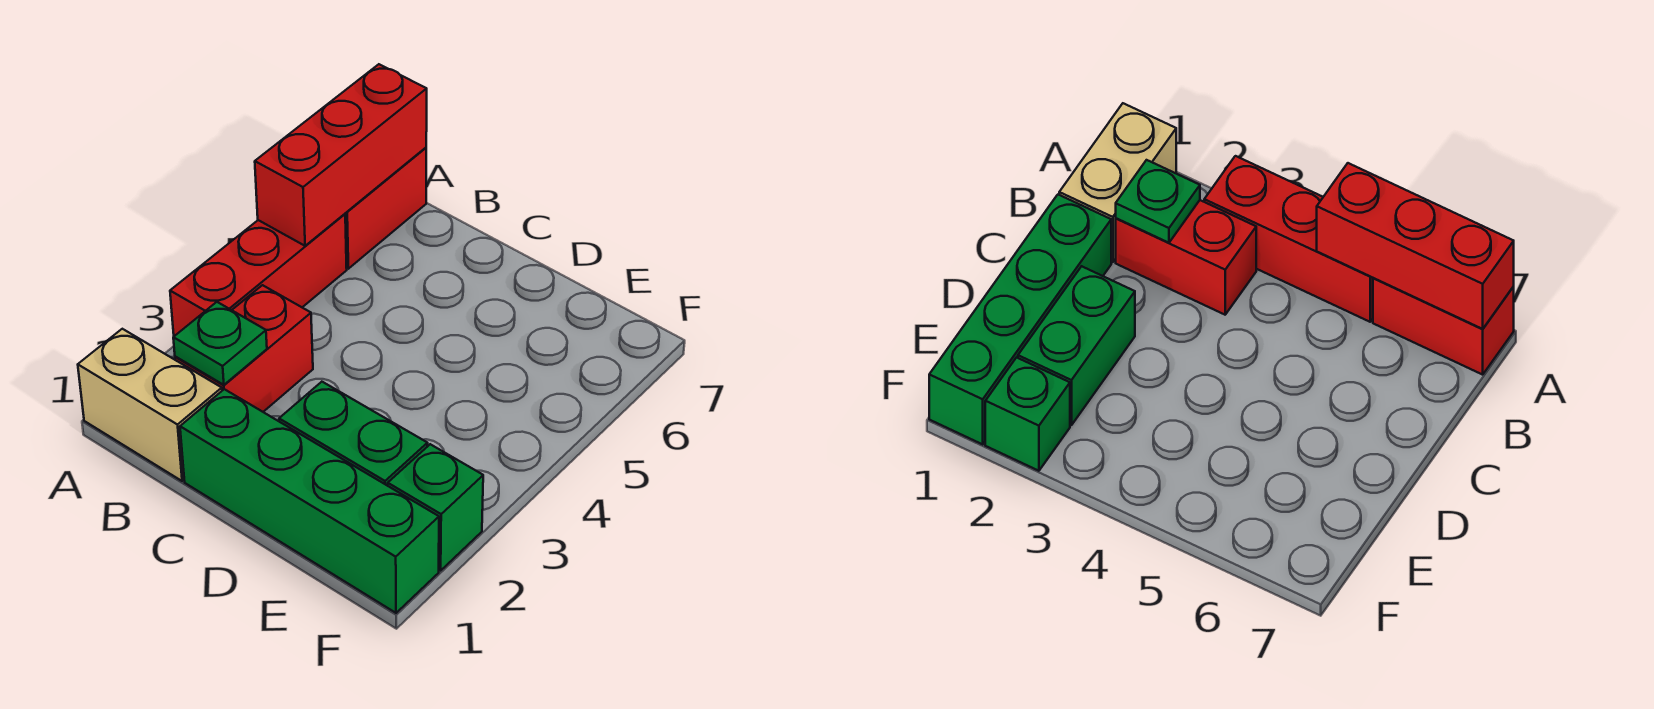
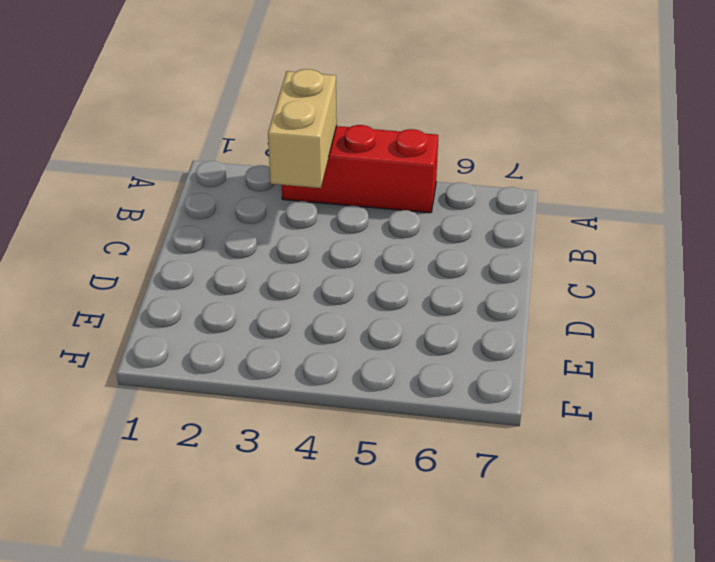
tan 1x2 brick [268,69,337,188] -> tan 1x2 brick moved to [78,329,222,481]
none -> red 1x2 brick [345,148,426,269]
none -> red 1x2 brick [175,285,313,412]

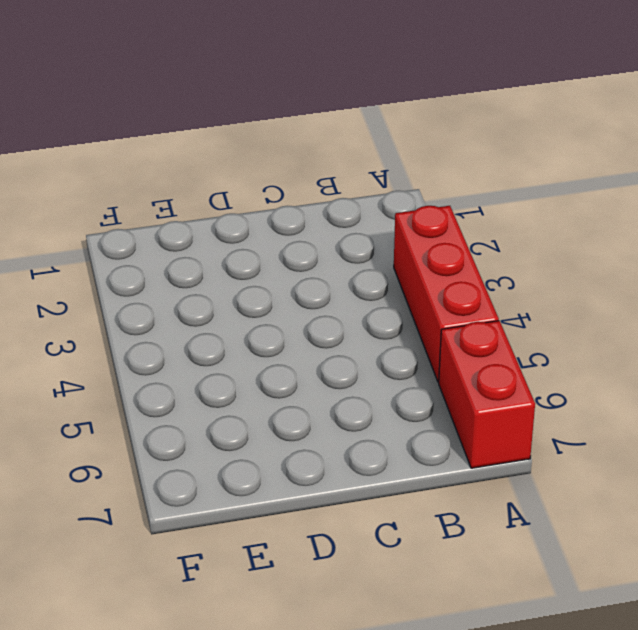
none -> tan 1x2 brick [78,329,222,481]
none -> red 1x2 brick [175,285,313,412]

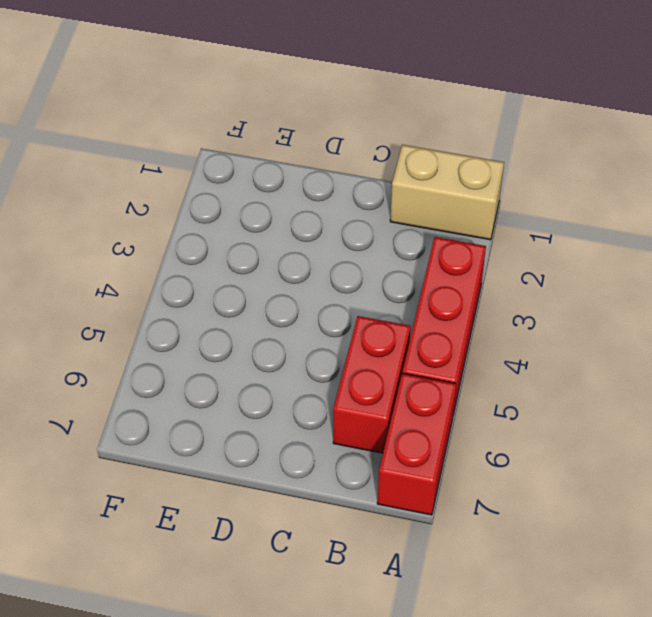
red 1x2 brick [333,316,410,453] -> red 1x2 brick moved to [175,285,313,412]
none -> green 1x4 brick [180,389,439,613]
none -> green 1x2 brick [279,382,428,486]

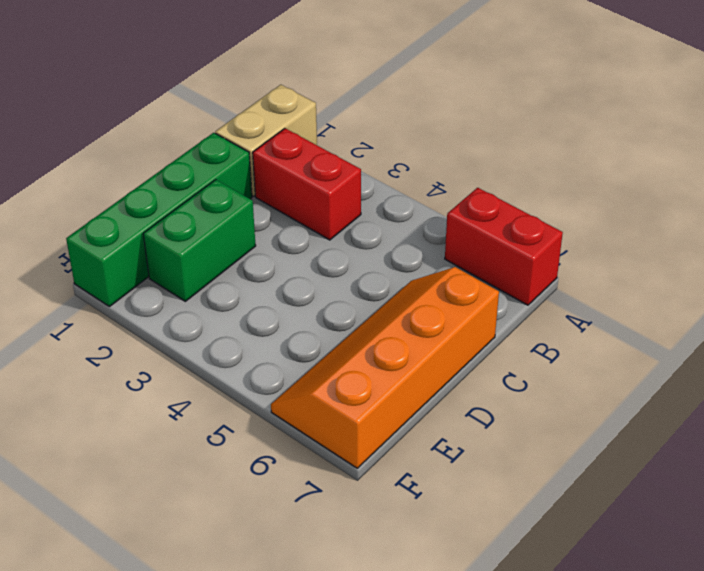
orange 2x4 slope [271,267,499,468] -> none
none -> red 1x3 brick [170,214,347,336]
none -> green 1x1 brick [388,444,483,571]

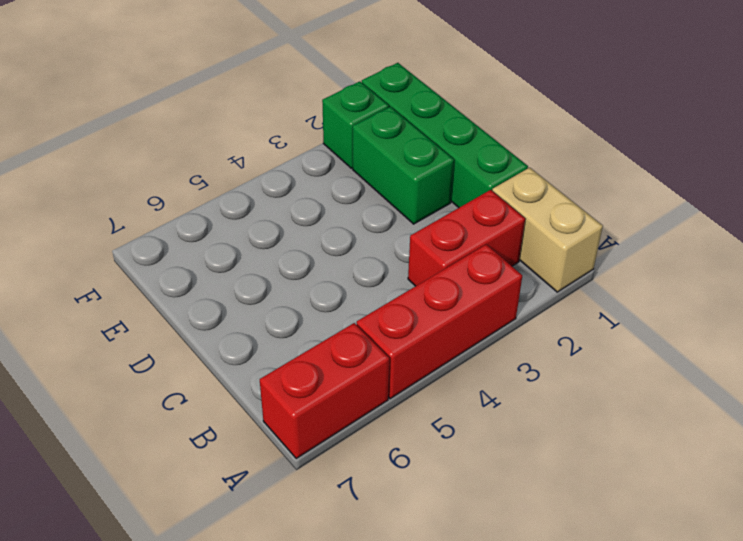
none -> red 1x3 brick [255,64,427,246]
none -> green 1x1 plate [173,302,267,385]

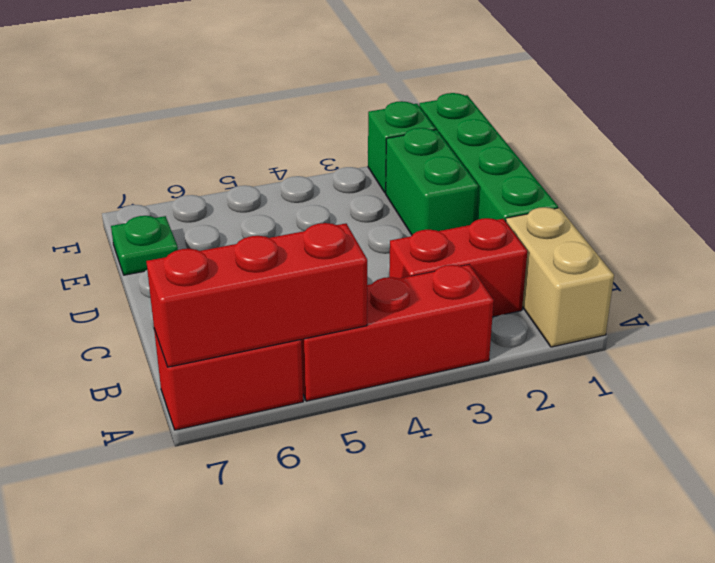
green 1x1 plate [111,216,178,275] -> green 1x1 plate moved to [173,302,267,385]

